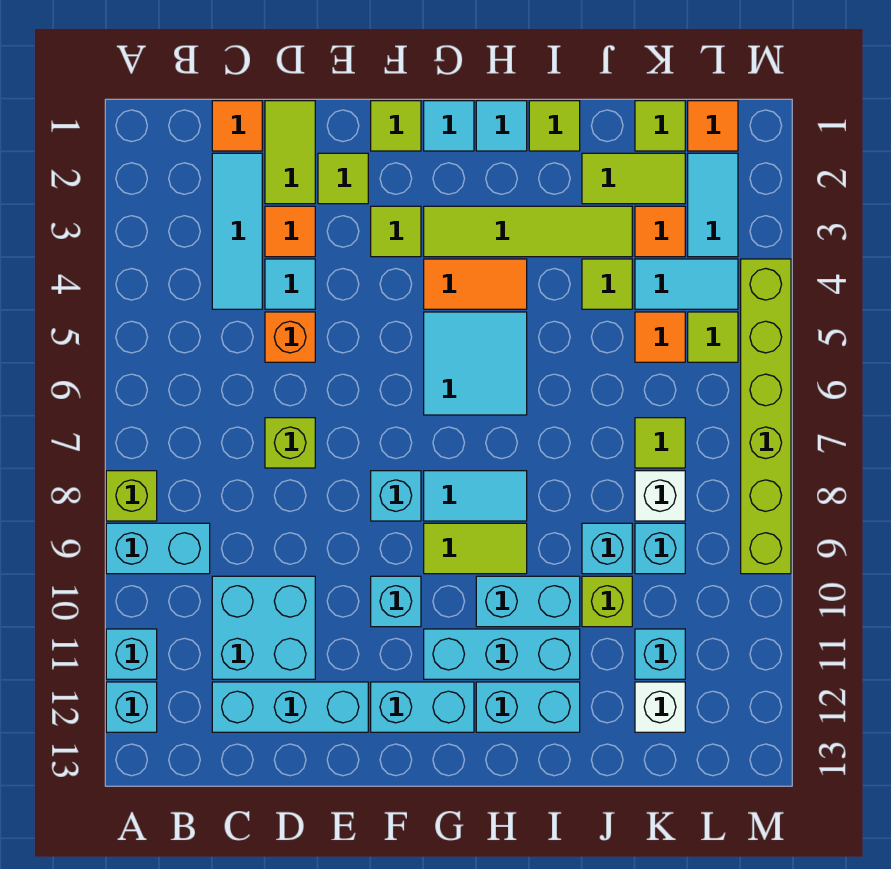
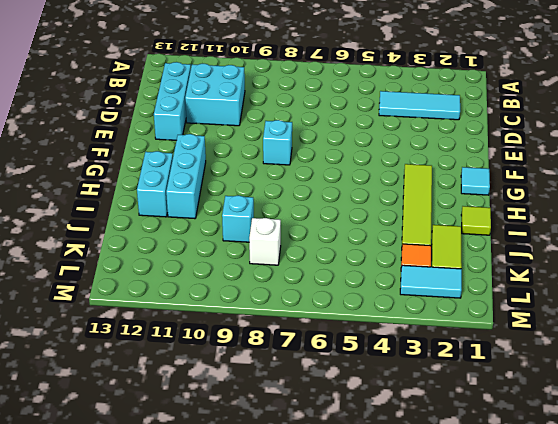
none -> lime 1x1 brick [106,471,157,521]
none -> cyan 1x2 brick [106,523,210,574]
none -> cyan 1x1 brick [106,629,157,679]
none -> cyan 1x1 brick [106,682,157,732]

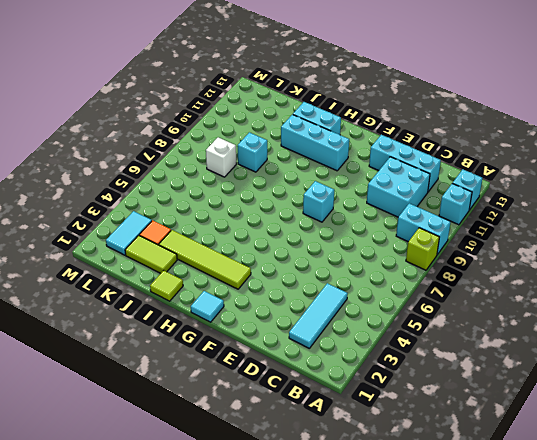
none -> orange 1x1 tile [212,101,262,151]
none -> lime 1x2 tile [265,101,315,204]
none -> orange 1x1 tile [265,206,315,257]
none -> cyan 1x1 tile [265,259,315,309]

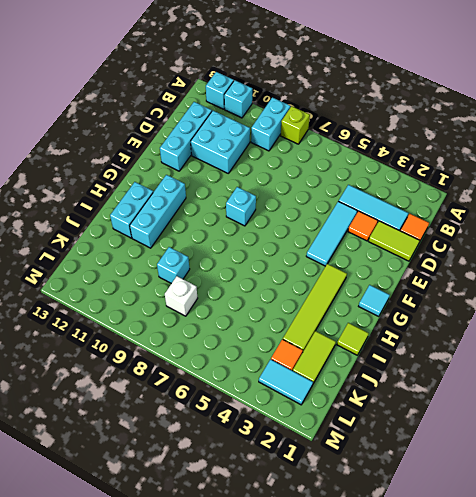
cyan 1x3 tile [306,201,357,266] -> cyan 1x1 tile [265,259,315,309]
none -> orange 1x1 brick [265,312,315,362]
none -> lime 1x1 brick [265,418,315,468]
none -> lime 1x1 tile [318,153,368,204]
none -> lime 1x1 tile [371,101,421,151]

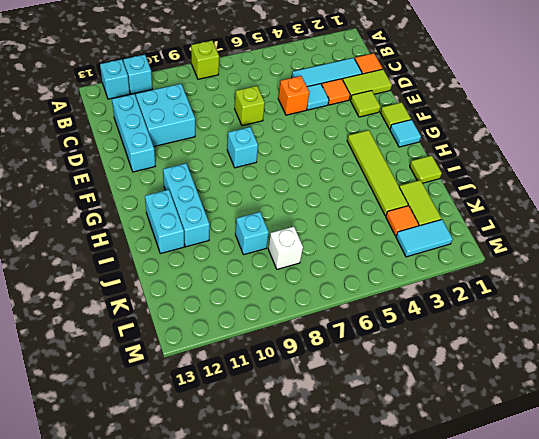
none -> cyan 1x2 brick [106,523,210,574]
none -> lime 1x1 tile [371,206,421,257]
none -> cyan 1x1 brick [371,576,421,627]
none -> cyan 1x2 brick [371,682,474,732]

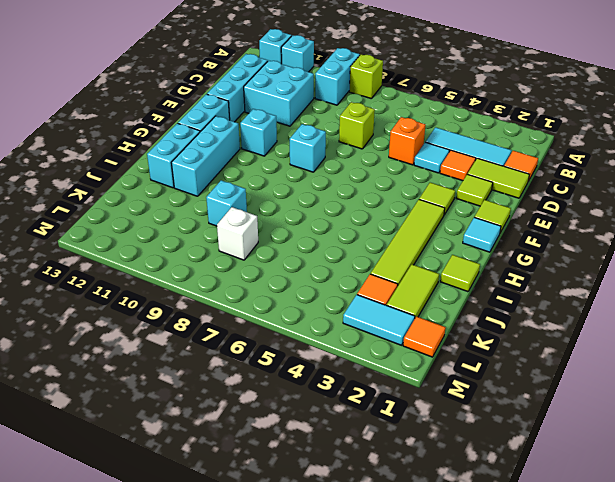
none -> orange 1x2 tile [424,259,527,309]
none -> cyan 2x2 tile [424,312,527,415]
none -> cyan 1x2 tile [424,471,527,521]
none -> lime 1x2 tile [424,523,527,574]

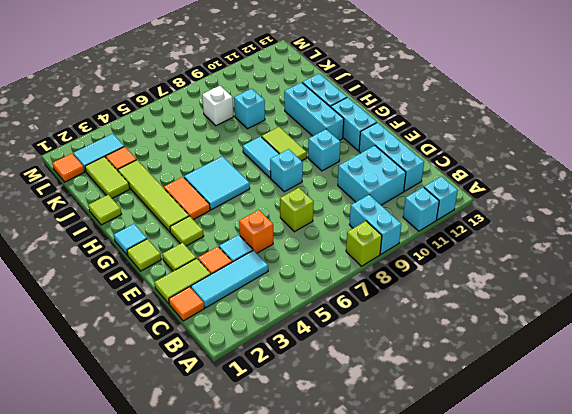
none -> cyan 1x1 tile [476,101,527,151]
none -> cyan 1x2 brick [476,576,580,627]
none -> lime 1x1 tile [582,259,632,309]
none -> lime 1x1 brick [582,576,632,627]

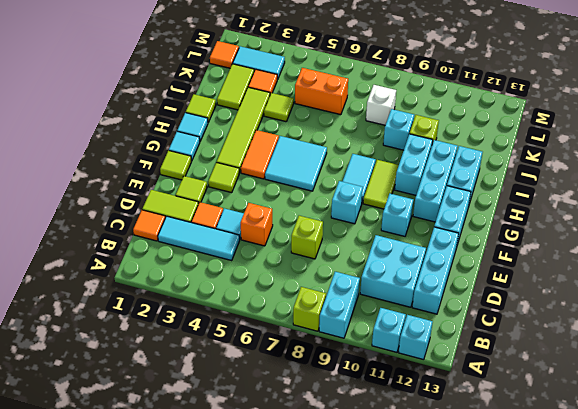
orange 1x2 brick [295,68,348,115] -> orange 1x1 tile [635,312,685,362]
none -> lime 1x1 tile [635,101,685,151]
none -> cyan 1x2 tile [635,259,738,309]
none -> lime 1x1 tile [635,418,685,468]
none -> cyan 1x1 brick [635,523,685,574]

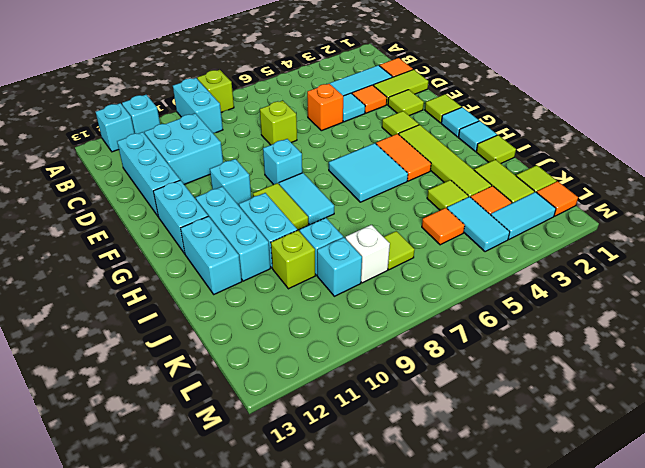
none -> cyan 1x1 brick [635,629,685,679]
none -> white 1x1 brick [635,682,685,732]
none -> lime 1x1 tile [688,312,738,362]
none -> lime 1x6 brick [741,259,791,574]

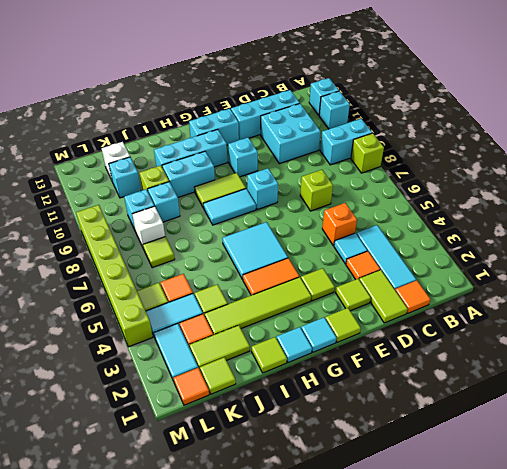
none -> cyan 1x2 brick [476,682,580,732]

